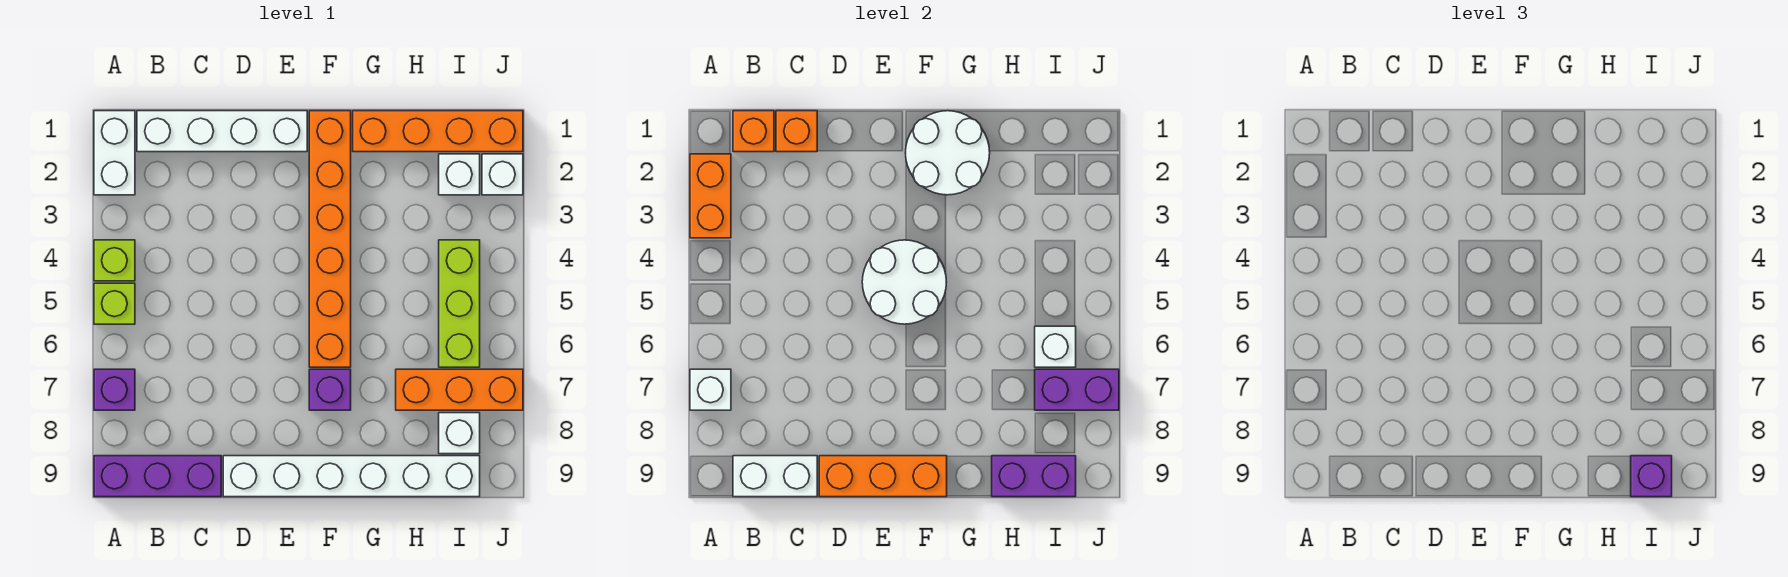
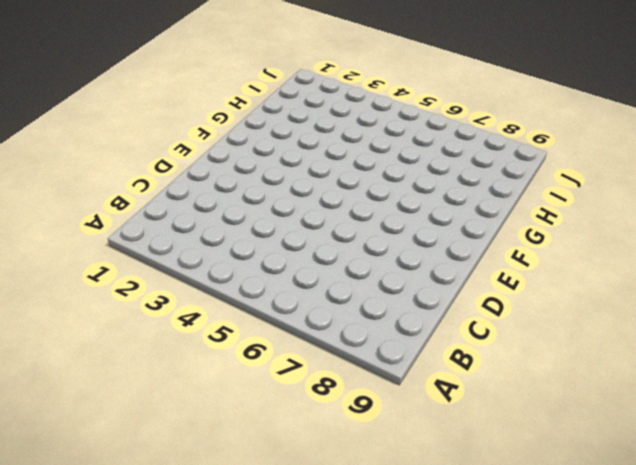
none -> white 1x2 brick [94,111,135,195]
none -> lime 1x1 brick [94,240,135,281]
none -> lime 1x1 brick [94,283,135,324]

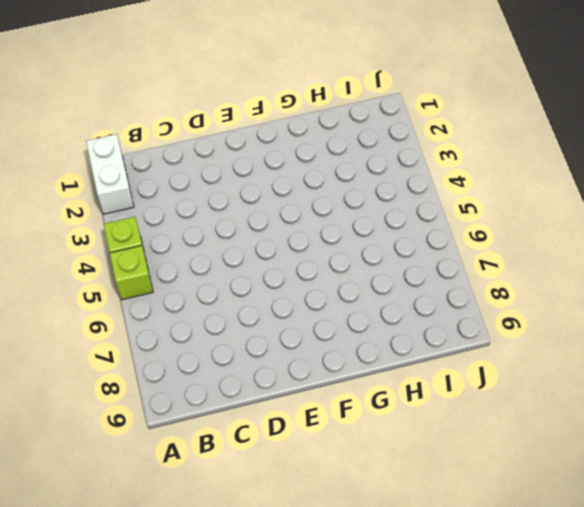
none -> purple 1x1 brick [94,369,135,410]
none -> purple 1x3 brick [94,456,221,497]
none -> white 1x4 brick [137,111,307,152]

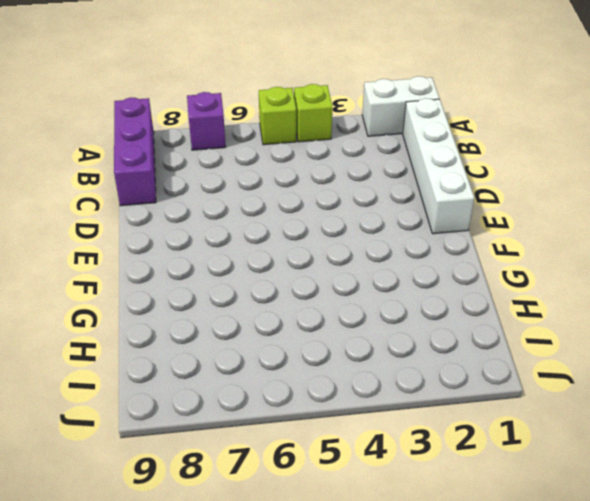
none -> white 1x6 brick [223,456,480,497]
none -> orange 1x6 brick [309,111,351,367]
none -> purple 1x1 brick [309,369,351,410]

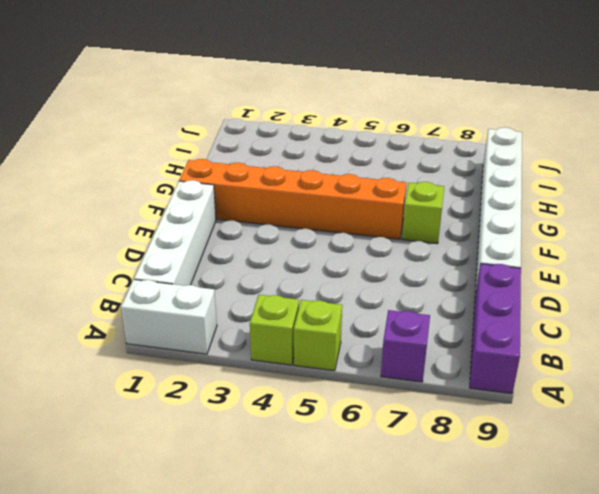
lime 1x1 brick [402,182,444,244] -> purple 1x1 brick [309,369,351,410]
none -> orange 1x4 brick [353,111,523,152]
none -> orange 1x3 brick [396,369,523,410]
none -> white 1x1 brick [439,154,480,195]

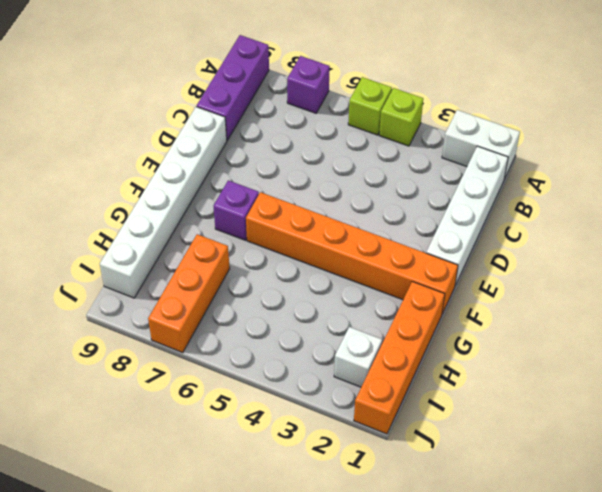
none -> lime 1x3 brick [439,240,480,367]
none -> white 1x1 brick [439,413,480,454]
none -> white 1x1 brick [482,154,523,195]

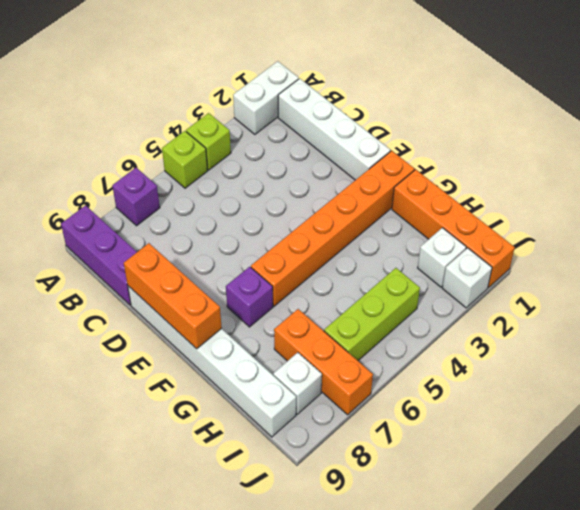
none -> orange 1x2 brick [690,154,731,238]
none -> white 1x1 brick [690,369,731,410]
none -> orange 1x1 brick [733,111,774,152]

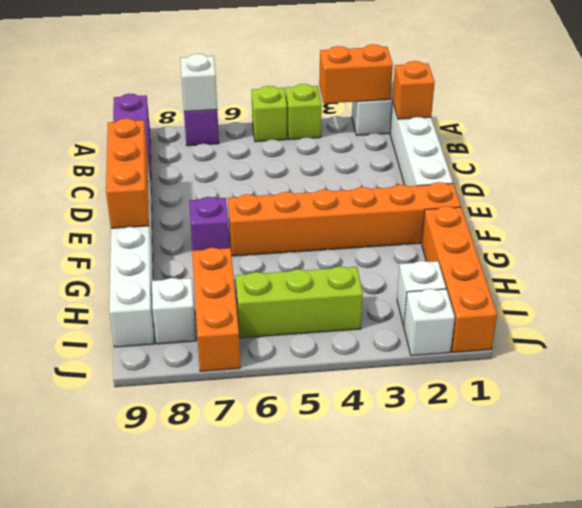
none -> white 1x2 brick [733,456,817,497]
none -> orange 1x1 brick [776,111,817,152]
none -> white 2x2 round brick [862,240,946,324]

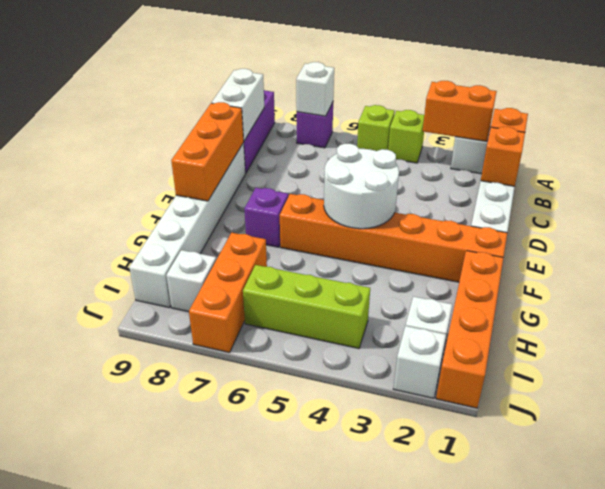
none -> white 2x2 round brick [906,111,990,195]
none -> purple 1x2 brick [992,456,1076,497]
none -> white 1x1 brick [1035,326,1076,367]

